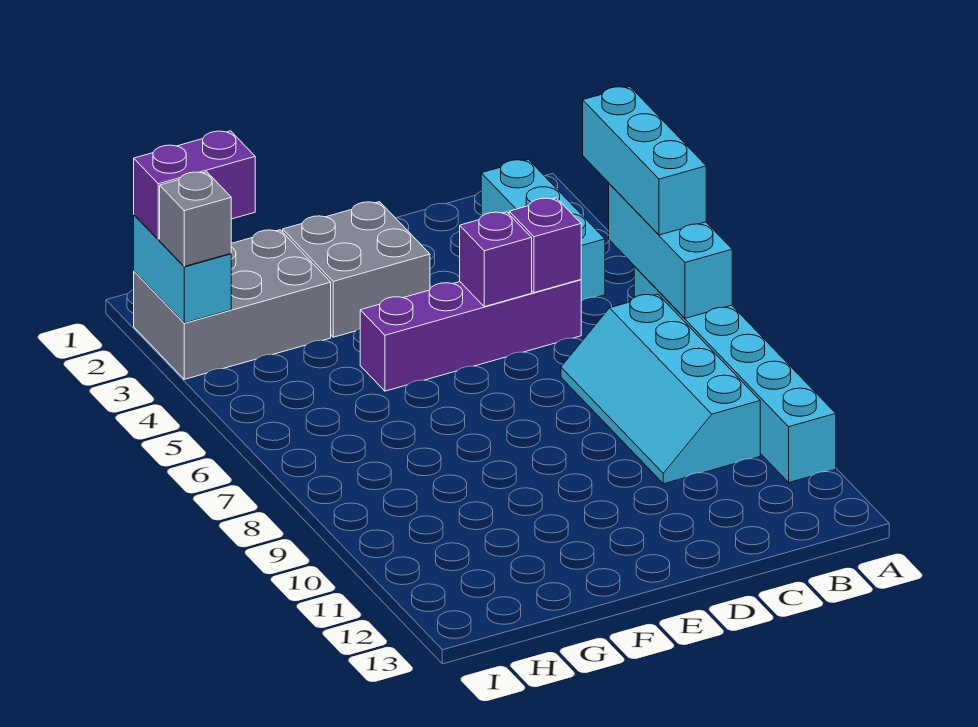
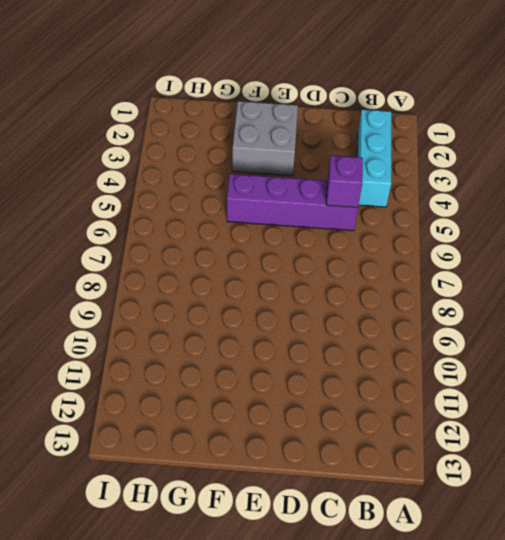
none -> cyan 1x6 brick [634,267,836,482]
none -> cyan 2x4 slope [561,294,760,484]
none -> grey 2x3 brick [134,230,331,379]

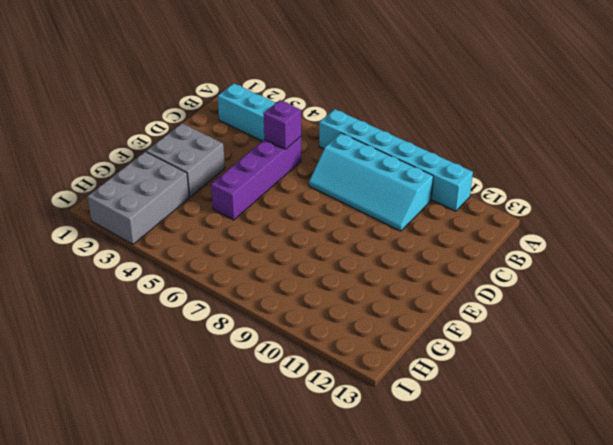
none -> cyan 1x3 brick [609,184,732,318]
none -> purple 1x1 brick [460,212,532,307]
none -> cyan 1x2 brick [134,215,231,323]

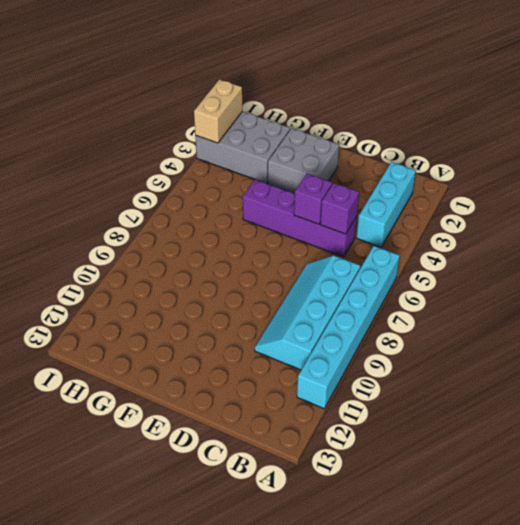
tan 1x2 brick [194,79,242,143] -> cyan 1x2 brick [134,215,231,323]
none -> cyan 1x3 brick [609,184,732,318]
none -> cyan 1x3 brick [583,87,706,235]
none -> purple 1x2 brick [134,131,255,240]

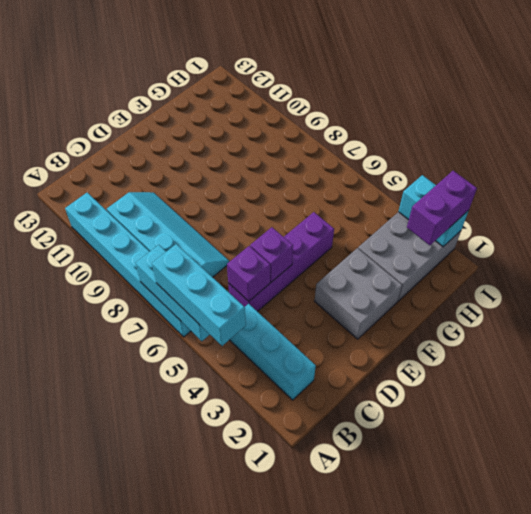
none -> grey 1x1 brick [160,172,231,266]

